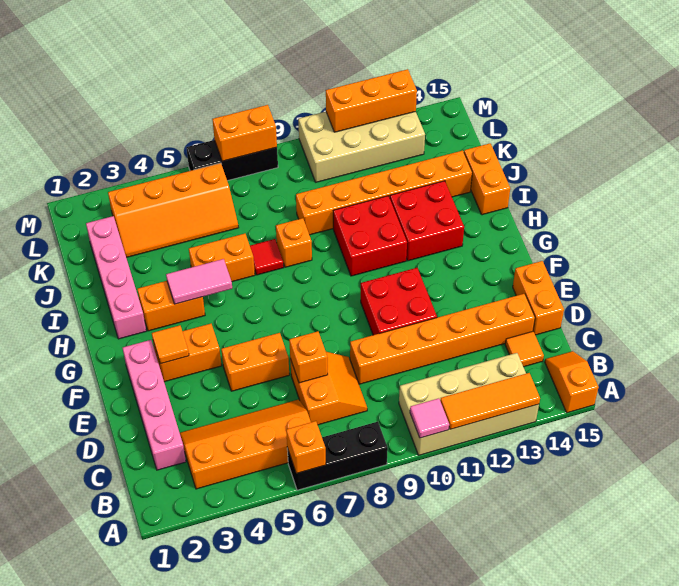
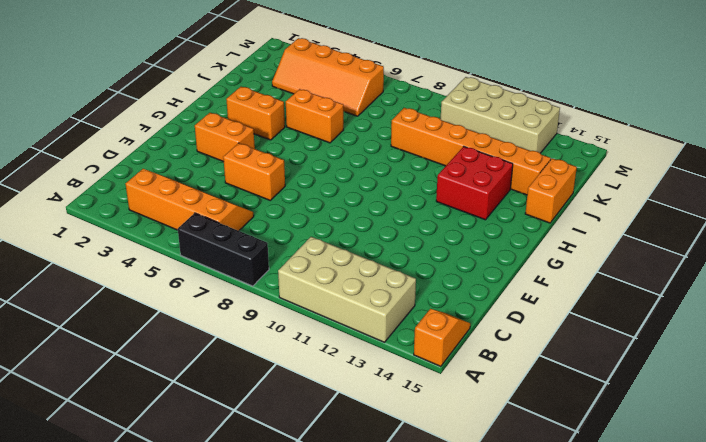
none -> pink 1x4 brick [123,340,186,470]
none -> orange 2x2 slope [290,352,367,425]
none -> orange 1x1 tile [505,332,544,367]
none -> orange 1x6 brick [350,294,535,384]

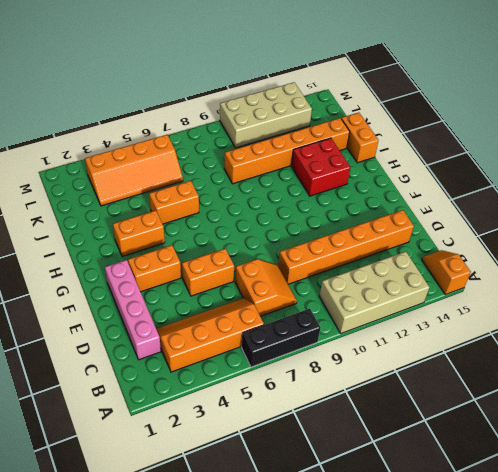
none -> orange 1x1 tile [505,332,544,367]
none -> orange 1x2 brick [513,261,564,335]
none -> red 2x2 brick [361,268,437,335]
none -> pink 1x4 brick [86,216,146,339]

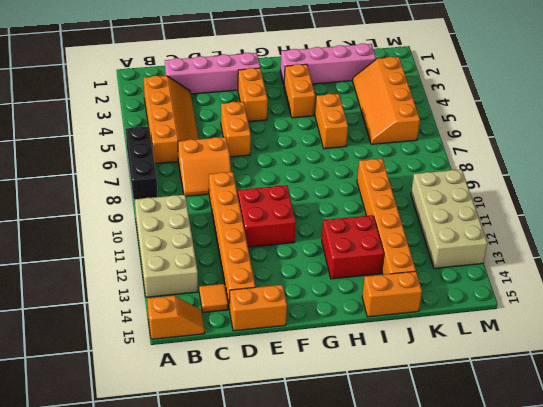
none -> red 2x2 brick [333,196,407,276]
none -> red 1x1 tile [250,239,284,275]
none -> orange 1x1 brick [276,218,312,267]
none -> black 1x3 brick [186,140,278,181]

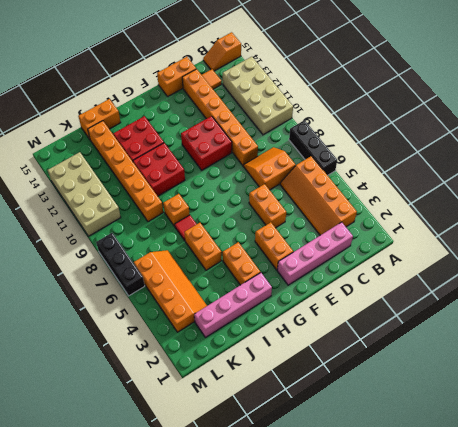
none -> orange 1x1 brick [286,421,326,473]
none -> pink 1x1 tile [410,398,449,438]
none -> orange 1x3 tile [440,373,540,429]
none -> orange 1x1 brick [289,331,328,383]

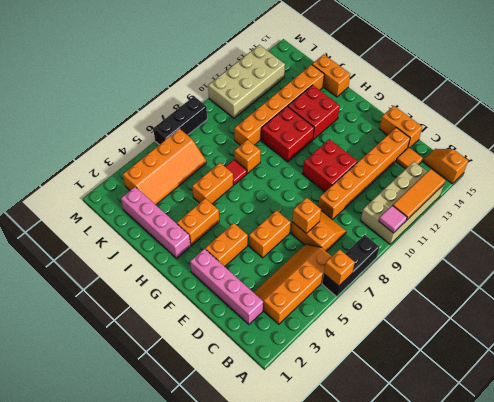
none -> orange 1x1 tile [152,325,189,364]
none -> pink 1x2 tile [166,259,232,304]
none -> orange 1x2 brick [212,105,277,161]
none -> orange 1x3 brick [326,69,417,132]

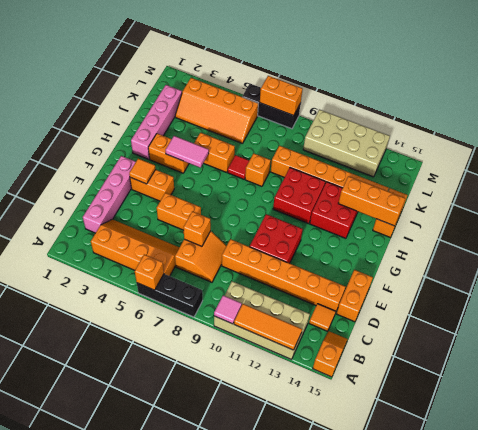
orange 1x3 brick [338,176,405,226] -> orange 1x3 brick moved to [326,69,417,132]

